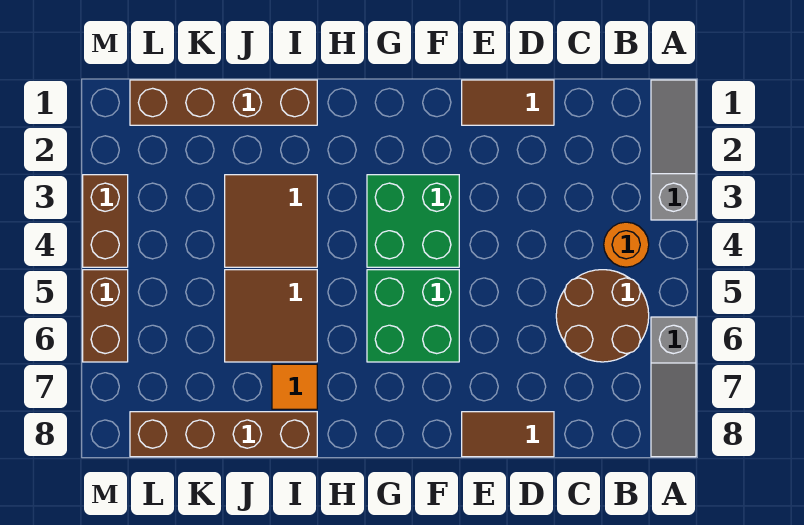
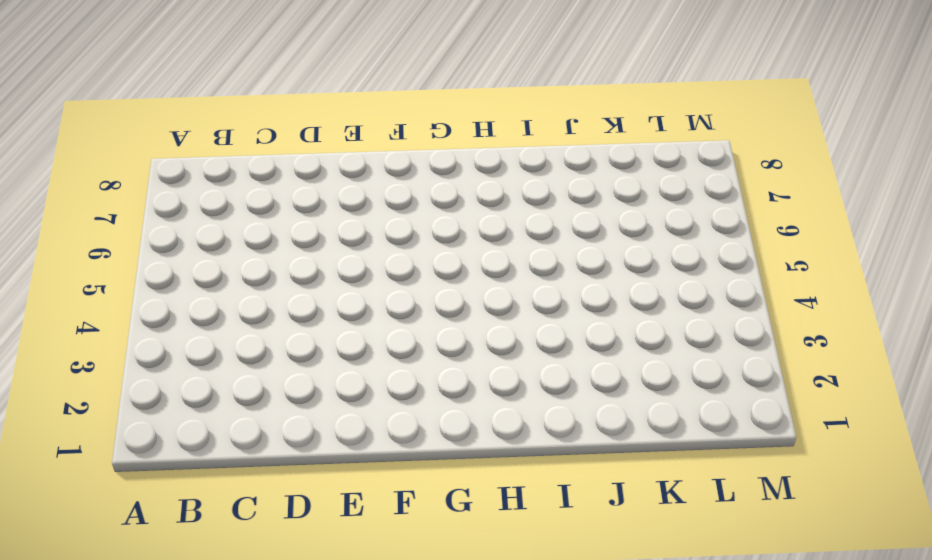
none -> grey 1x3 slope [651,80,696,220]
none -> grey 1x3 slope [651,317,696,457]
none -> orange 1x1 round brick [604,222,649,267]

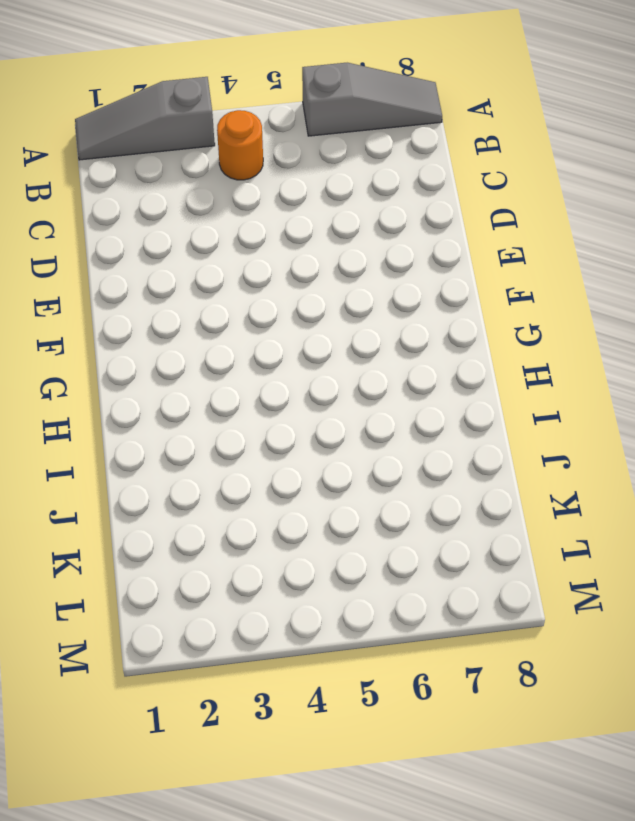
none -> brown 2x2 round brick [556,270,649,362]
none -> brown 1x2 tile [462,80,554,125]
none -> brown 1x2 tile [462,412,554,457]

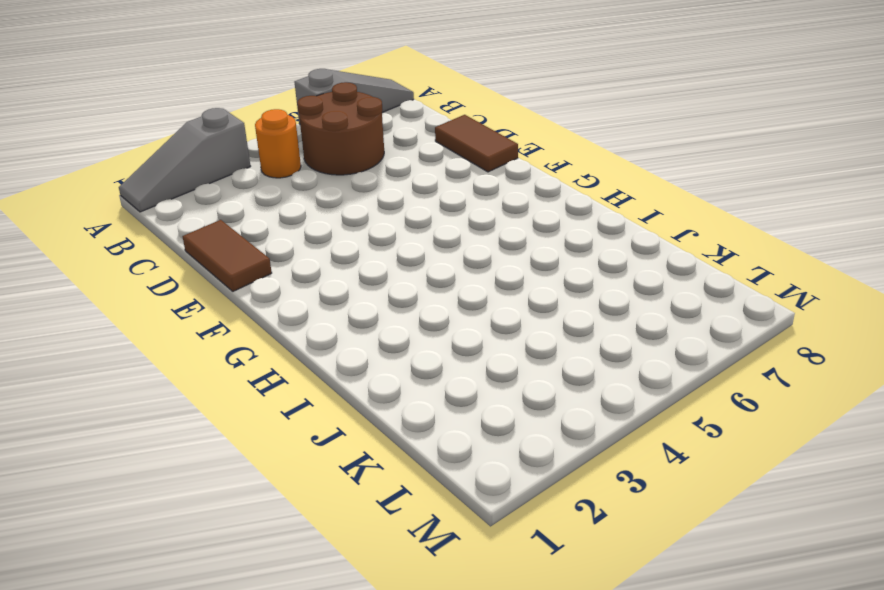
none -> green 2x2 brick [367,175,459,267]
none -> green 2x2 brick [367,270,459,362]
none -> brown 1x4 brick [130,80,317,125]

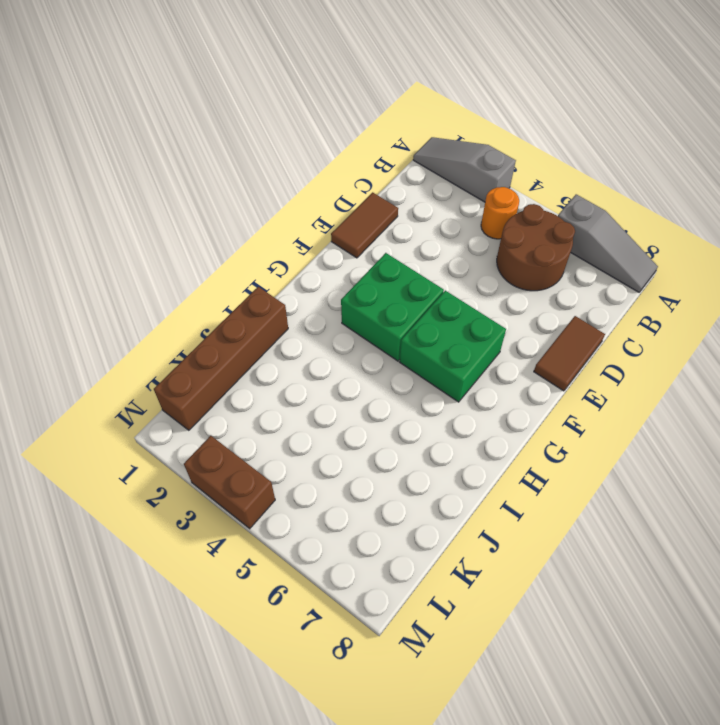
none -> brown 2x2 tile [225,175,317,267]
none -> brown 2x2 tile [225,270,317,362]
none -> orange 1x1 tile [272,364,317,409]

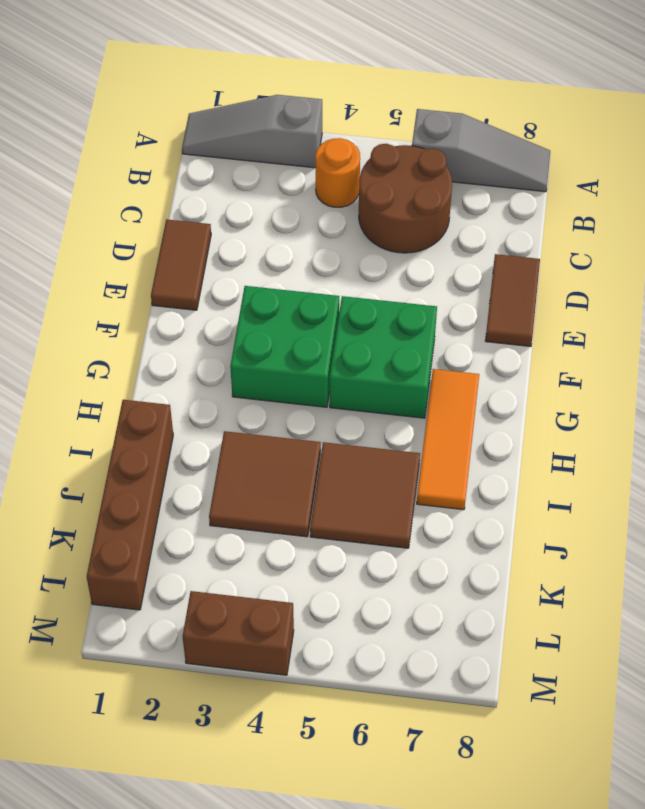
orange 1x3 tile [417,369,479,510] -> orange 1x1 tile [272,364,317,409]
none -> brown 1x4 brick [130,412,317,457]
none -> brown 1x2 brick [83,270,128,362]

